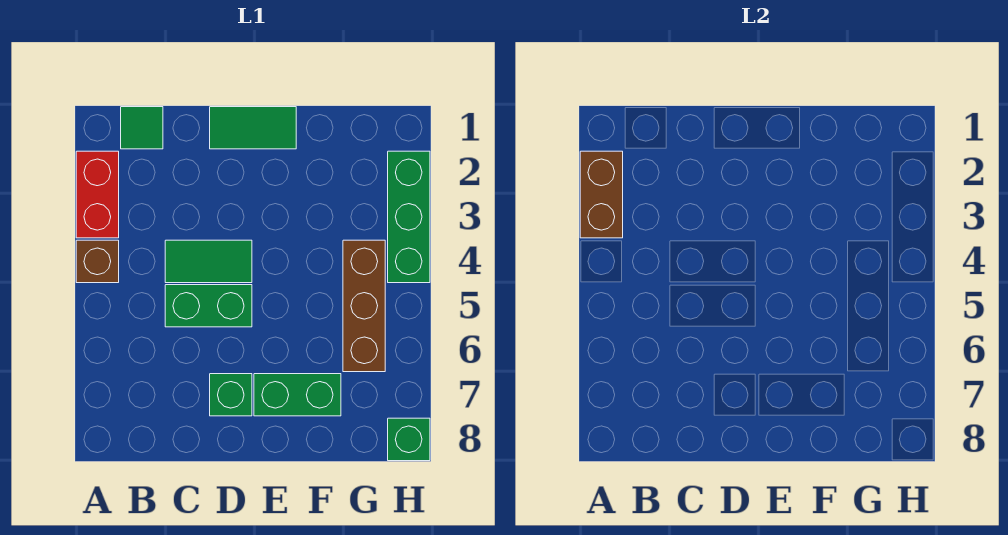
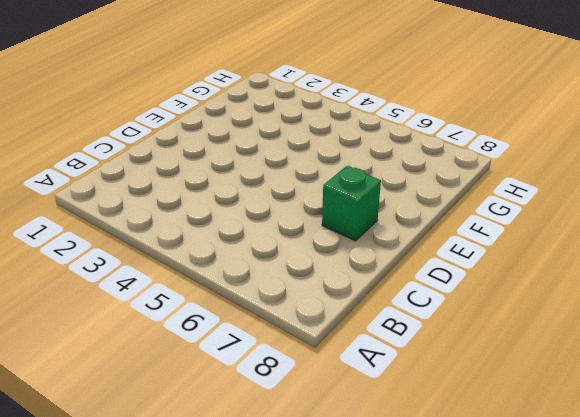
none -> red 1x2 brick [76,151,119,238]
none -> brown 1x1 brick [76,240,119,283]
none -> green 1x1 tile [121,107,163,149]

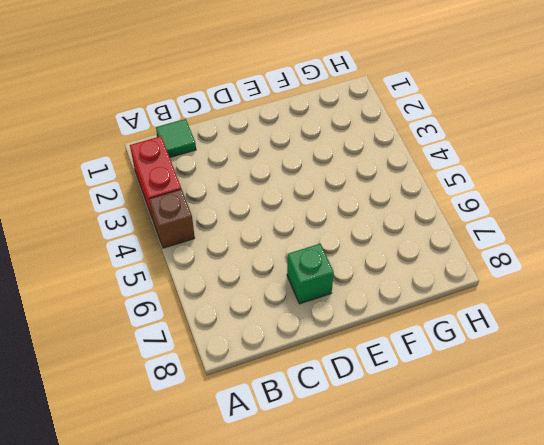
none -> green 1x2 tile [165,240,252,283]
none -> green 1x2 brick [165,285,252,327]
none -> green 1x2 tile [210,107,296,149]

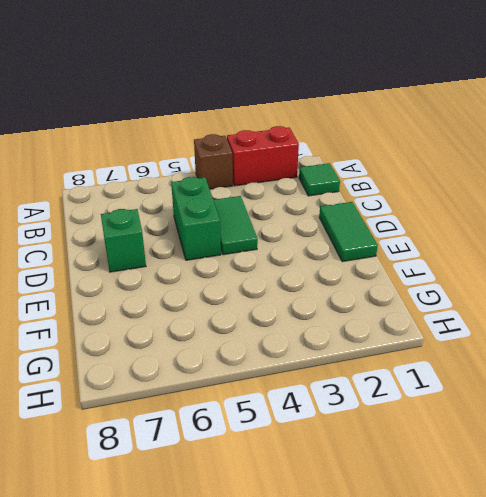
none -> green 1x2 brick [254,374,341,416]
none -> brown 1x3 brick [343,240,385,372]
none -> green 1x3 brick [388,151,430,283]

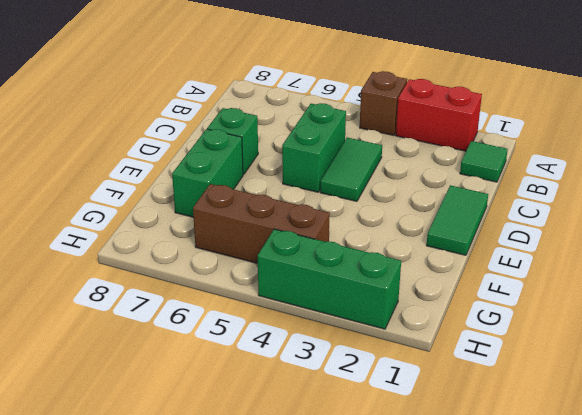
none -> green 1x1 brick [388,418,430,461]
none -> brown 1x2 brick [580,151,623,238]

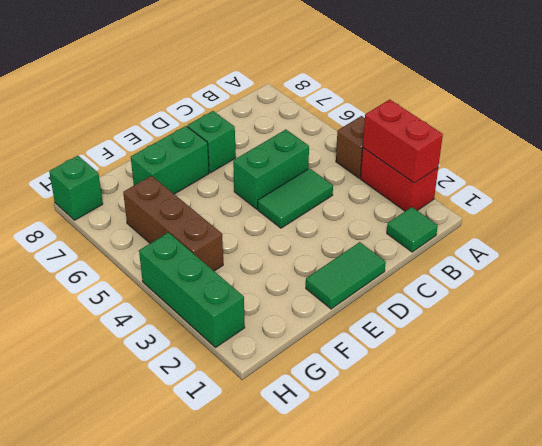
red 1x2 brick [363,99,443,183] -> brown 1x2 brick [580,151,623,238]

